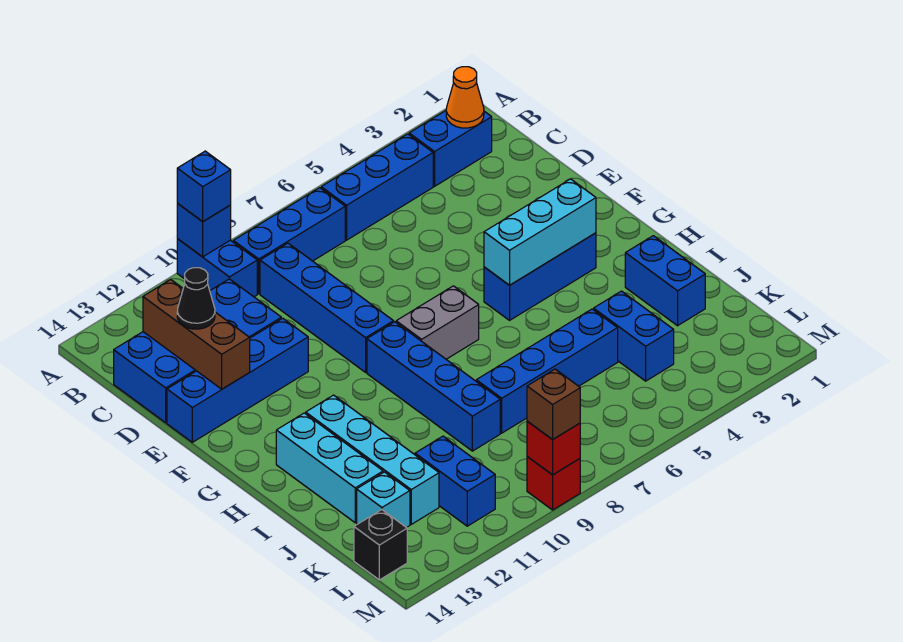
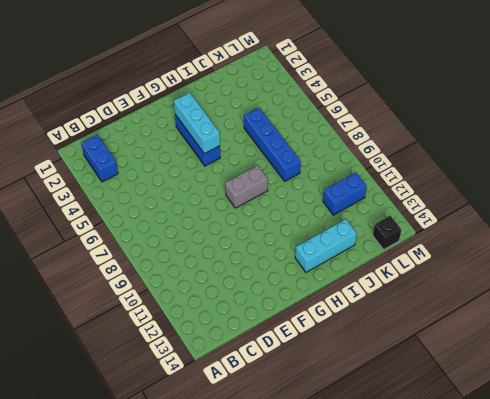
grey 1x2 brick [225,165,268,208] -> grey 1x2 brick turned to [396,286,479,359]
none -> blue 1x2 brick [177,239,257,297]
none -> blue 1x3 brick [321,134,433,240]
none -> blue 1x3 brick [233,188,345,294]

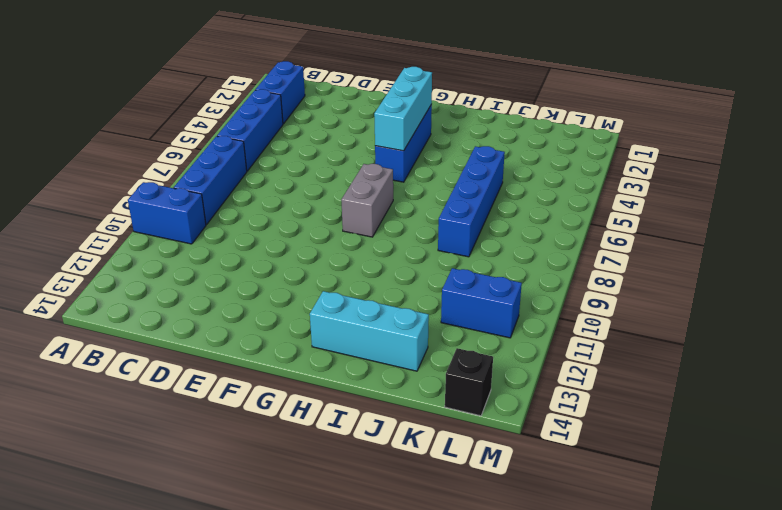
none -> blue 1x4 brick [260,243,394,372]
none -> blue 2x4 brick [114,279,281,423]
none -> blue 1x4 brick [167,318,308,442]

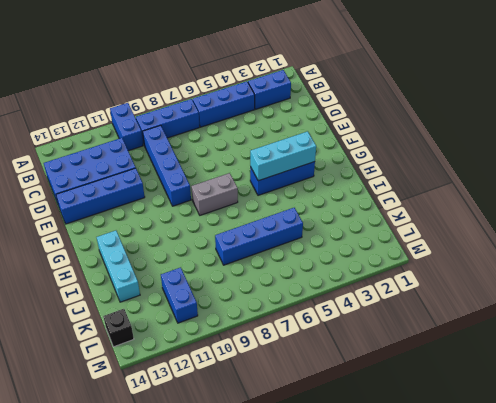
none -> blue 1x4 brick [367,322,500,451]
none -> cyan 1x4 brick [306,395,439,524]
none -> blue 1x2 brick [625,236,705,326]

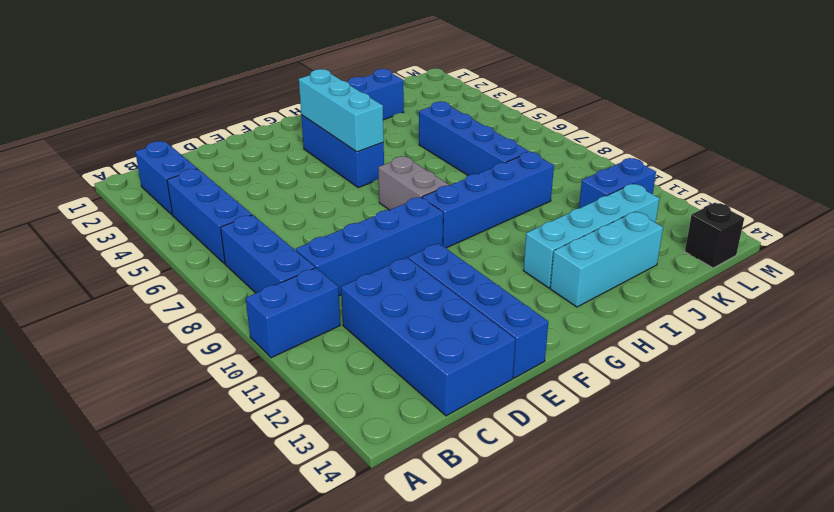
none -> blue 1x2 brick [594,291,674,381]
none -> cyan 1x1 brick [357,472,410,528]
none -> red 1x1 brick [527,457,580,510]

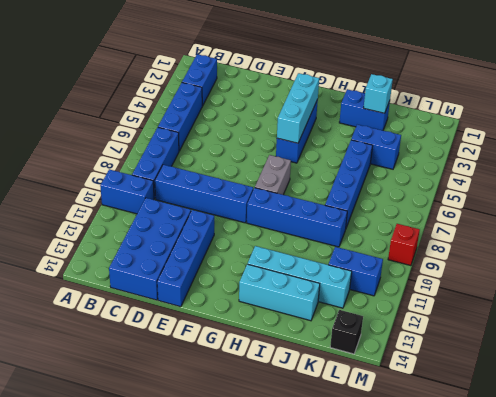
cyan 1x1 brick [364,74,393,113] -> cyan 1x1 brick moved to [357,472,410,528]
none -> blue 1x1 brick [177,204,231,257]
none -> orange 1x1 cone [446,67,484,128]
none -> brown 1x3 brick [143,279,250,389]

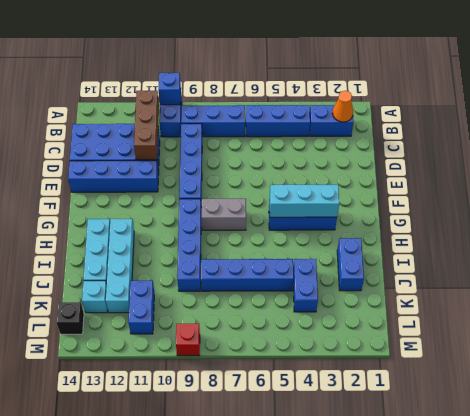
brown 1x3 brick [134,91,159,160] -> brown 1x3 brick moved to [143,279,250,389]
none -> red 1x1 brick [527,421,580,475]
none -> blue 1x1 brick [177,151,231,222]
none -> black 1x1 cone [177,268,215,329]

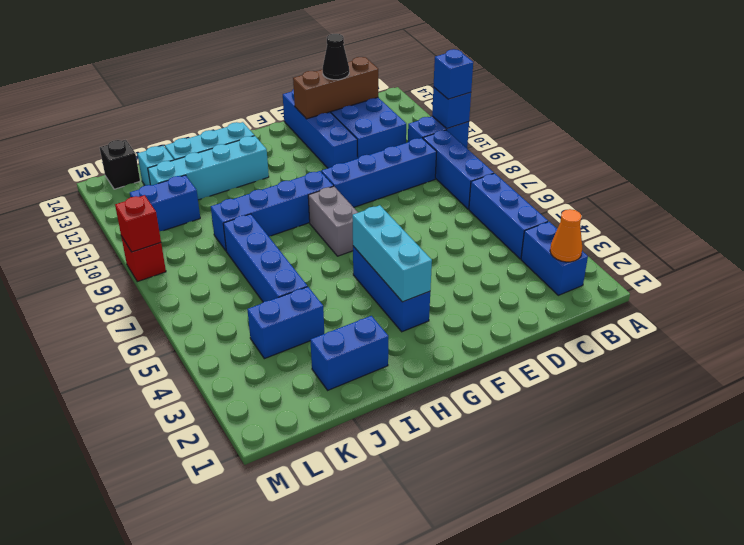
none -> brown 1x1 brick [527,369,580,439]

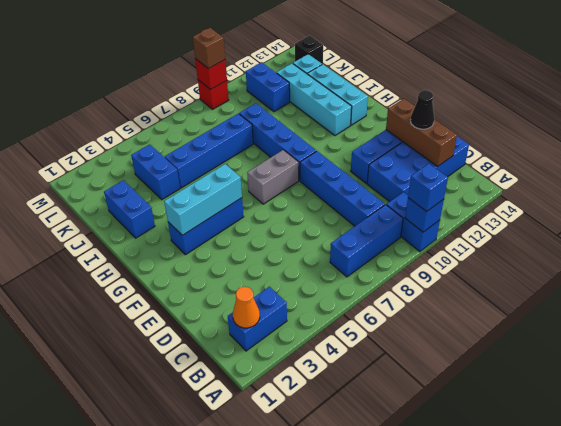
none -> blue 1x3 brick [321,134,433,240]

